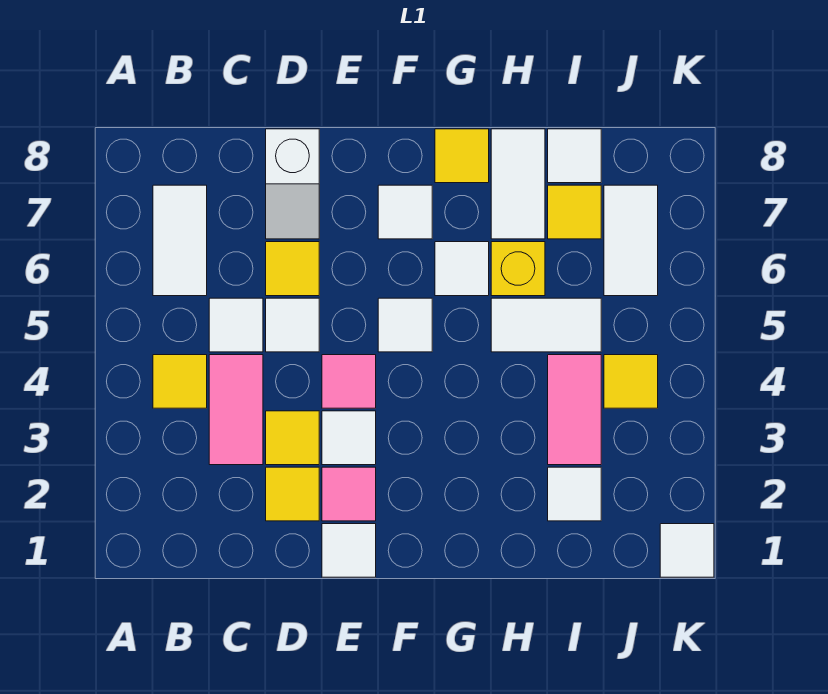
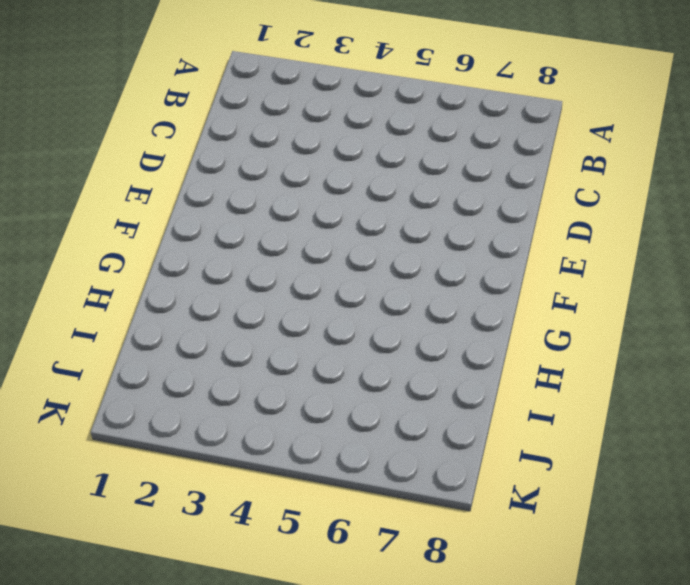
none -> yellow 1x1 tile [153,355,207,408]
none -> white 1x2 tile [153,185,207,296]
none -> pink 1x2 tile [209,355,263,465]

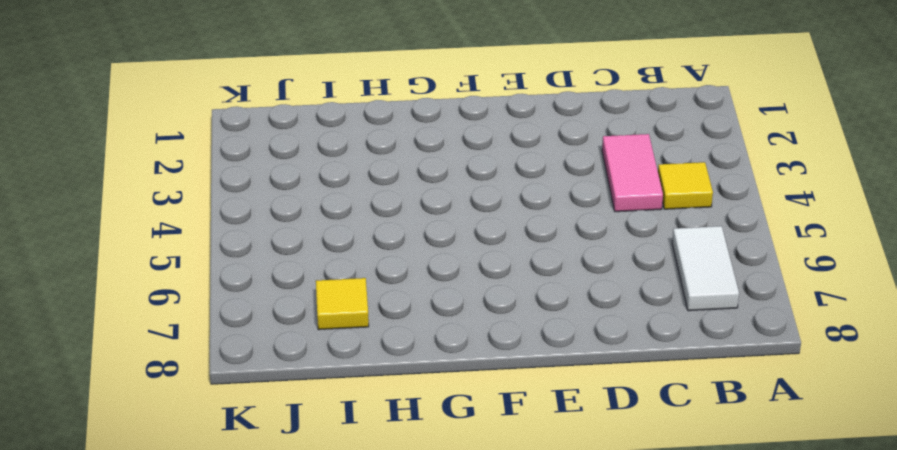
none -> white 1x1 tile [209,298,263,352]
none -> yellow 1x1 tile [266,467,319,521]
none -> yellow 1x1 tile [266,411,319,465]

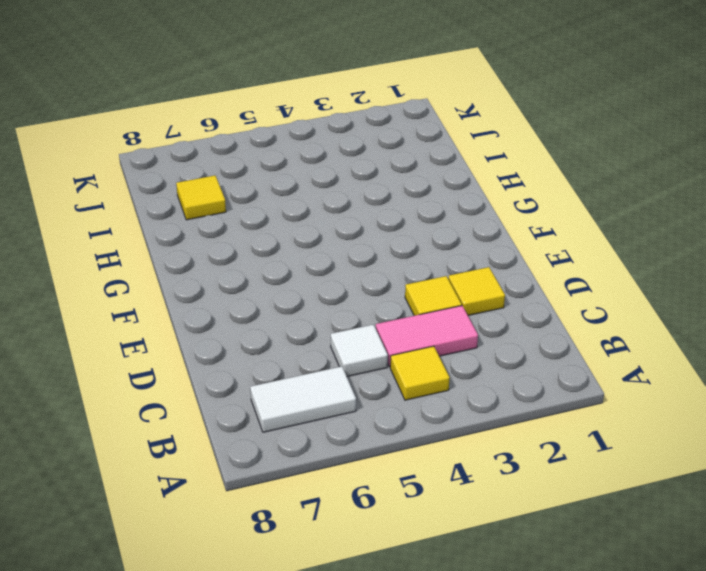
none -> white 1x1 tile [266,298,319,352]
none -> yellow 1x1 tile [266,242,319,296]
none -> white 1x2 slope [266,129,319,239]

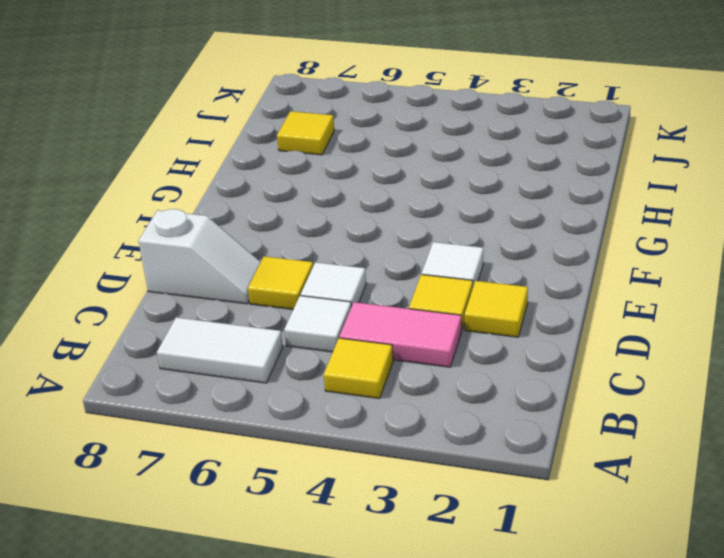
none -> white 1x1 tile [322,524,376,577]
none -> pink 1x1 tile [322,467,376,521]
none -> pink 1x1 tile [322,355,376,408]

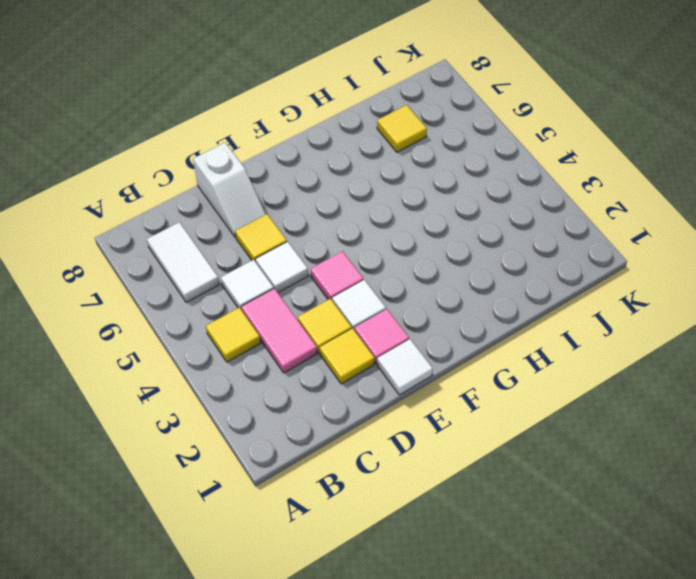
none -> white 1x1 tile [378,298,432,352]
none -> white 1x1 tile [378,185,432,239]
none -> white 1x1 tile [435,242,489,296]

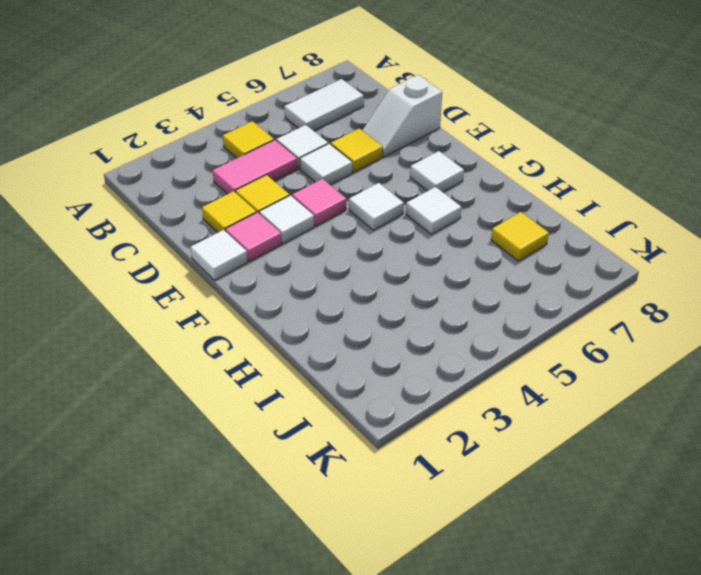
none -> yellow 1x1 tile [435,129,489,183]
none -> white 1x2 tile [491,298,601,352]
none -> yellow 1x1 brick [491,242,545,296]

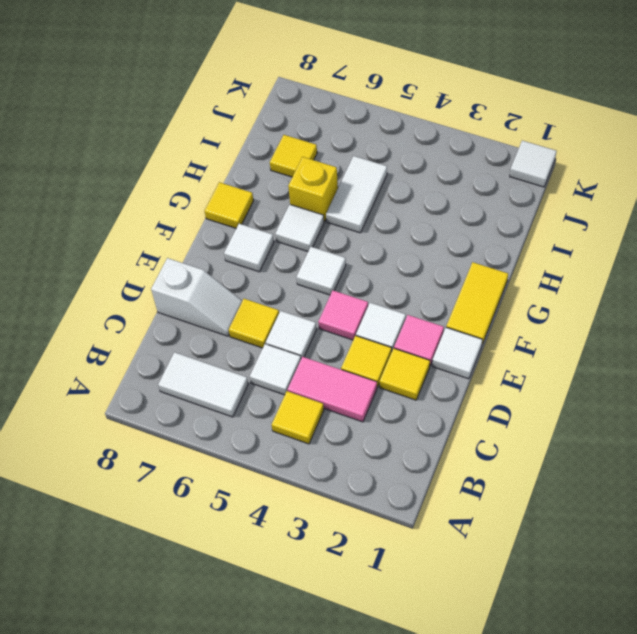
yellow 1x2 tile [446,262,508,344] -> none
none -> white 1x2 tile [491,129,545,239]
none -> white 1x1 tile [548,467,601,521]
none -> pink 1x2 tile [548,355,601,465]

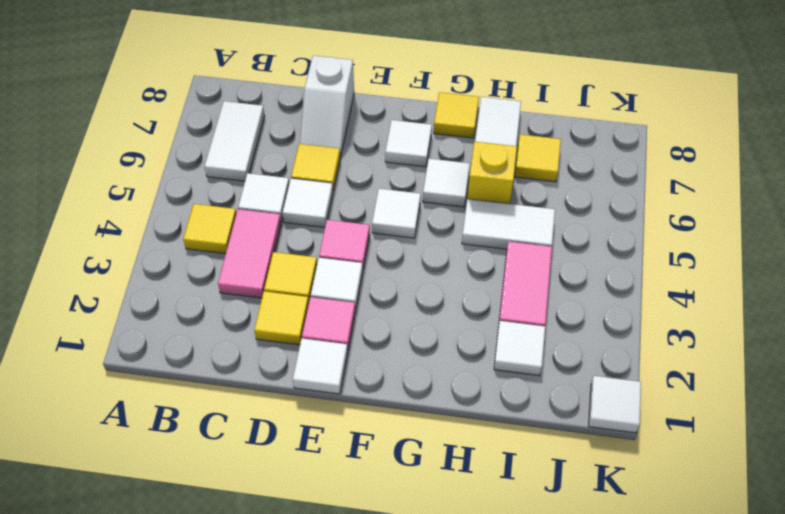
none -> white 1x1 tile [548,129,601,183]
none -> yellow 1x1 tile [604,355,658,408]
none -> white 1x2 tile [604,185,658,296]

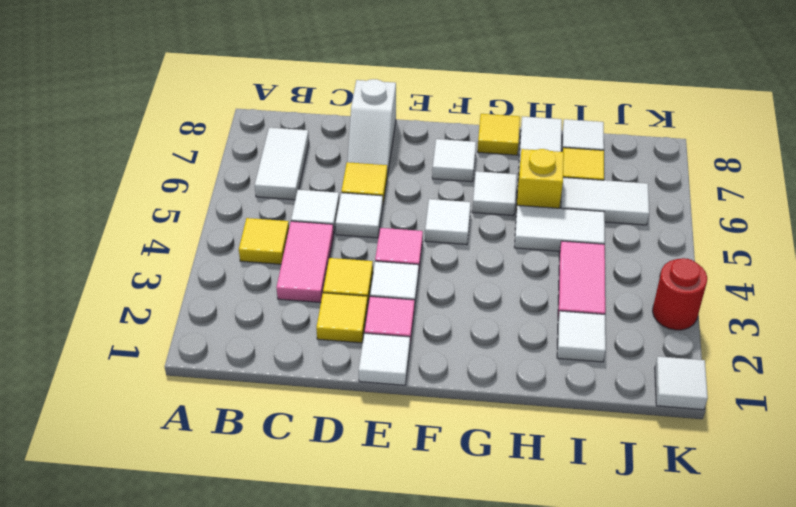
white 1x2 tile [561,177,649,225] -> white 1x2 tile turned to [604,185,658,296]
red 1x1 round brick [653,258,707,330] -> none
none -> yellow 1x1 tile [604,355,658,408]

